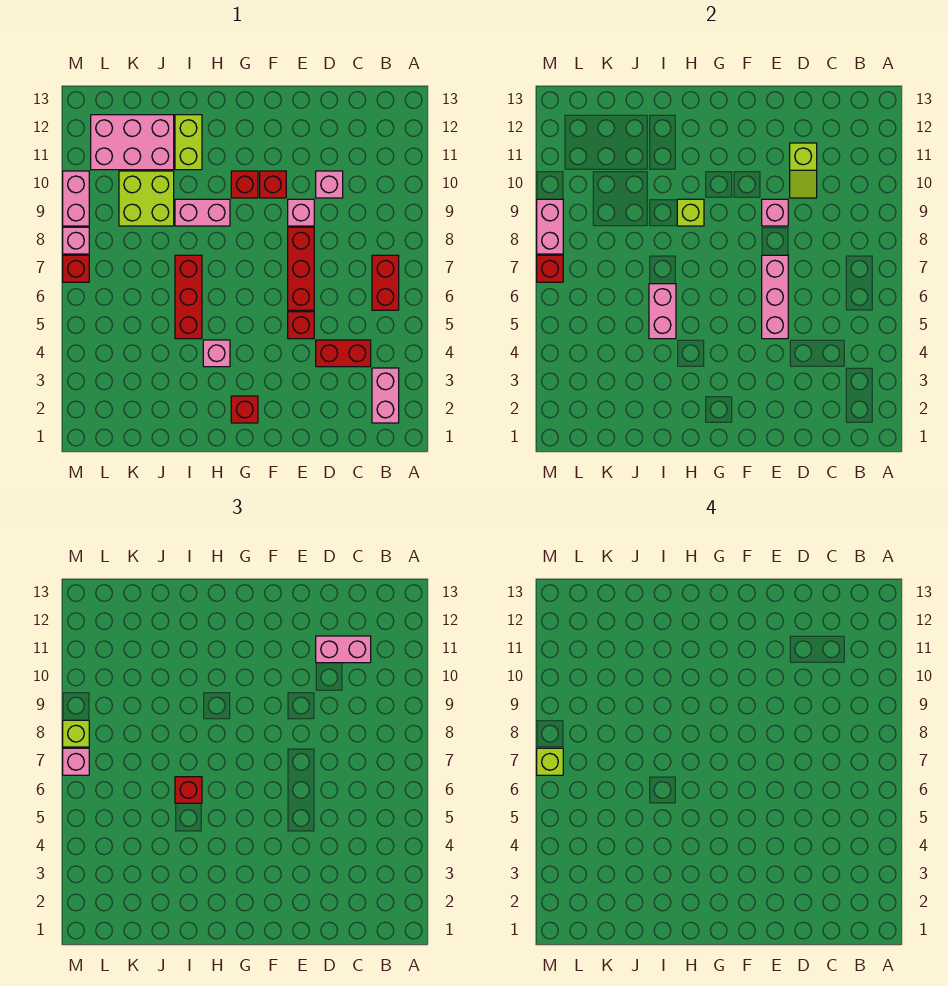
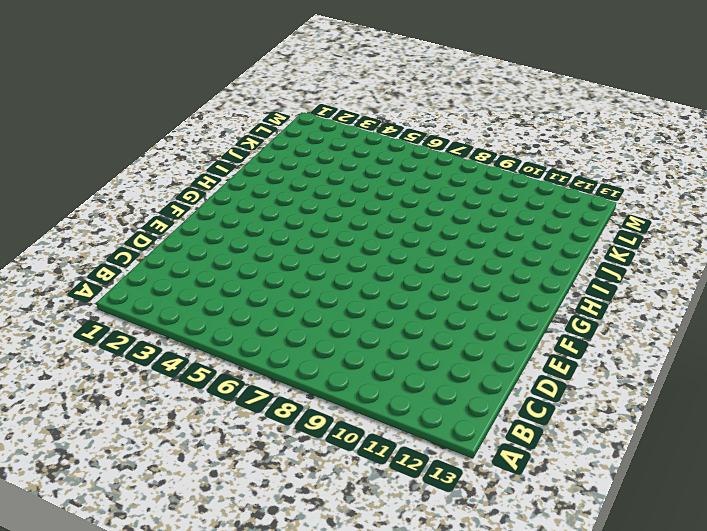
none -> pink 1x2 brick [372,368,399,423]
none -> red 1x2 brick [372,255,399,310]
none -> red 1x2 brick [316,340,371,367]
none -> pink 1x1 brick [316,171,343,198]

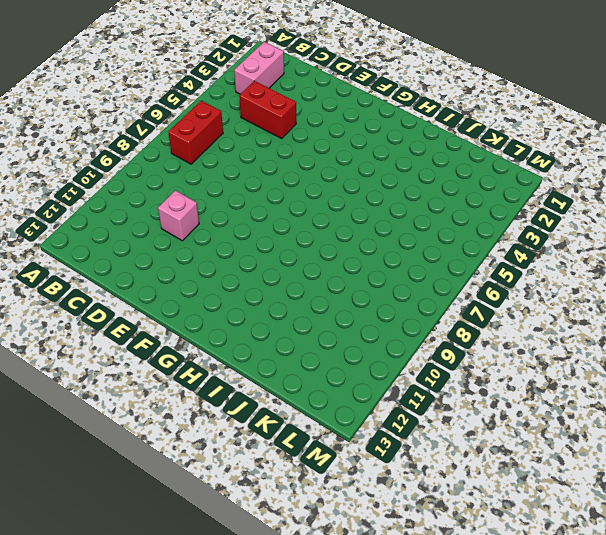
none -> red 1x1 brick [288,312,314,339]
none -> red 1x3 brick [288,227,314,310]
none -> pink 1x1 brick [288,199,314,226]
none -> red 1x1 brick [260,171,286,198]

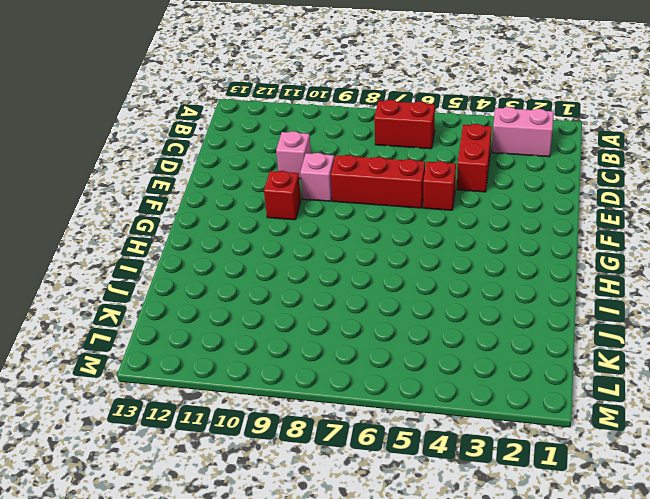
none -> red 1x1 brick [231,396,258,423]
none -> red 1x1 brick [231,171,258,198]
none -> pink 1x1 brick [203,340,230,367]
none -> pink 1x2 brick [175,199,230,226]

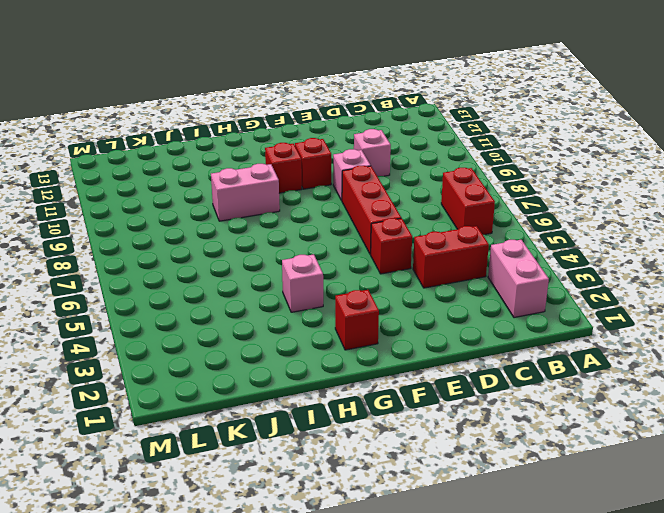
none -> red 1x3 brick [175,255,202,339]
none -> lime 1x2 brick [175,115,202,170]
none -> lime 2x2 brick [119,171,174,226]
none -> pink 2x3 brick [91,115,174,170]

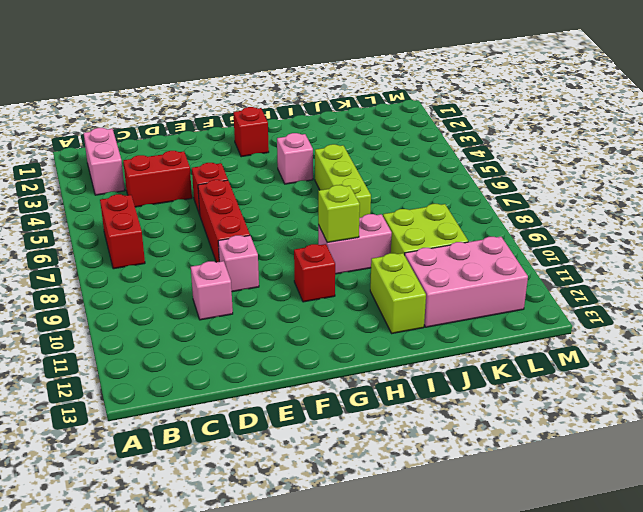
lime 1x3 brick [315,144,371,218] -> red 1x3 brick [175,255,202,339]
none -> red 1x1 brick [260,171,286,198]
none -> red 1x1 brick [63,255,89,282]
none -> pink 1x1 brick [63,227,89,254]
none -> pink 1x2 brick [63,171,89,226]

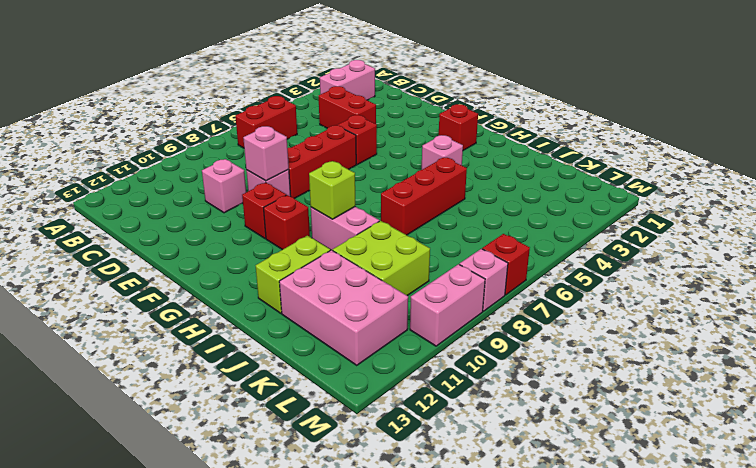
none -> lime 1x2 slope [790,143,817,198]
none -> pink 1x3 brick [762,255,788,339]
none -> pink 1x2 brick [649,284,676,339]
none -> red 1x1 brick [537,255,563,282]

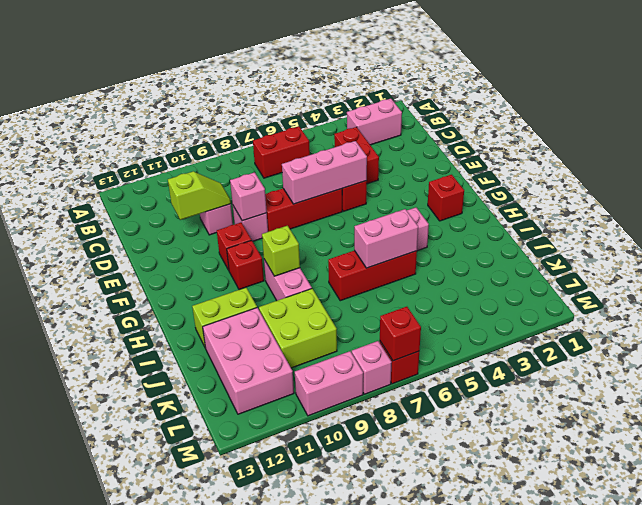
none -> pink 1x2 brick [537,199,563,254]
none -> pink 1x2 brick [316,636,371,663]
none -> red 1x1 brick [175,777,202,803]
none -> pink 1x1 brick [63,748,89,775]

